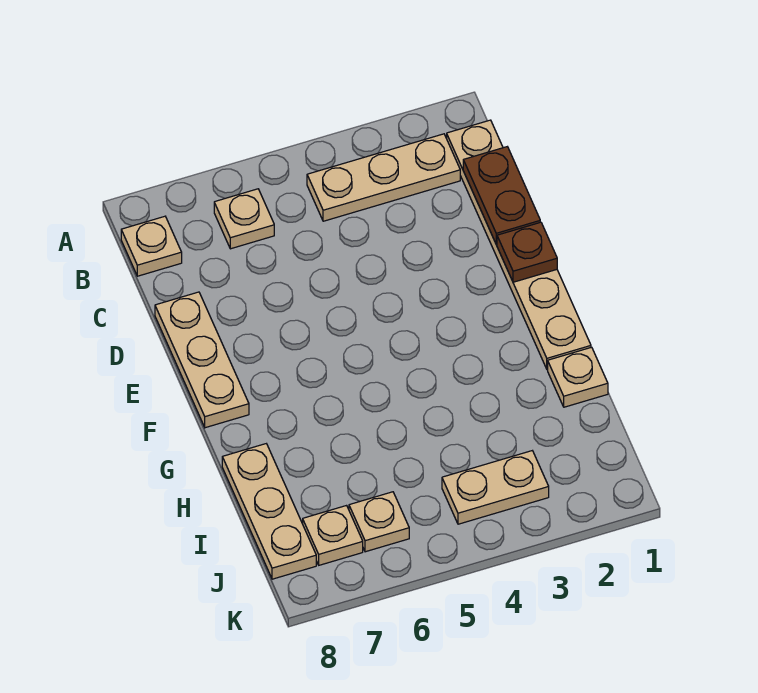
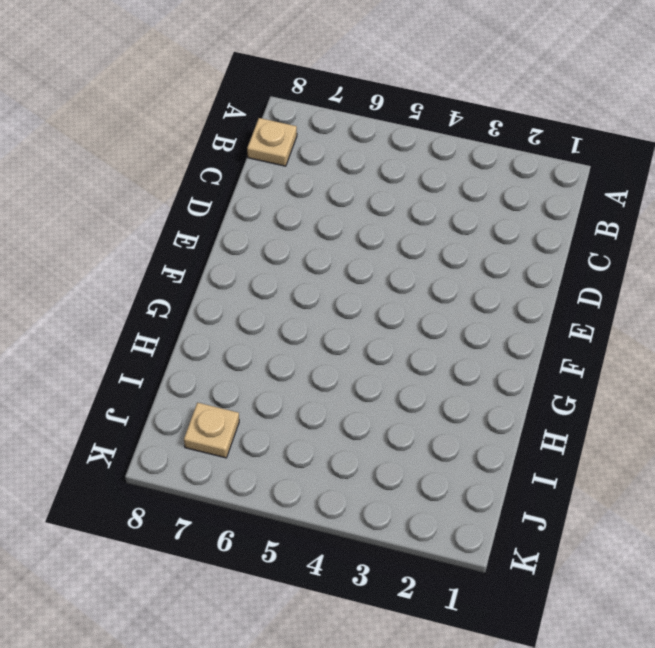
none -> tan 1x6 plate [447,120,591,369]
none -> tan 1x3 plate [307,134,460,221]
none -> tan 1x1 plate [214,189,274,249]

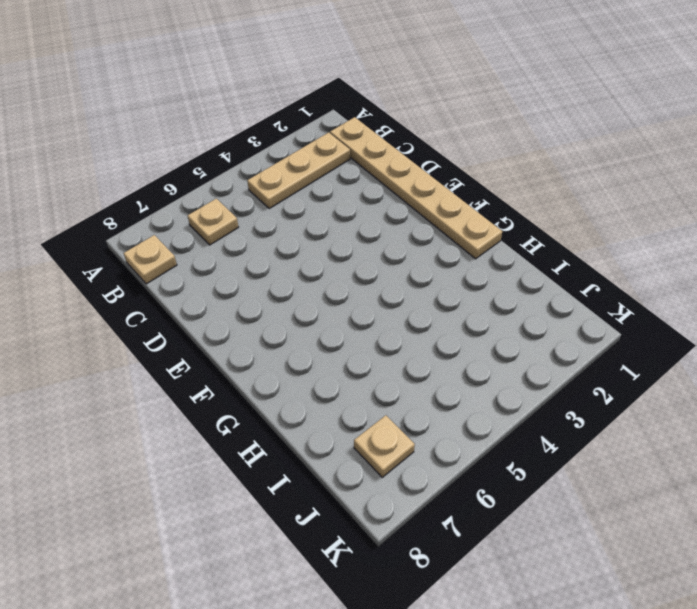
none -> tan 1x3 plate [155,292,249,428]
none -> tan 1x1 plate [548,347,608,407]
none -> tan 1x3 plate [222,444,316,579]

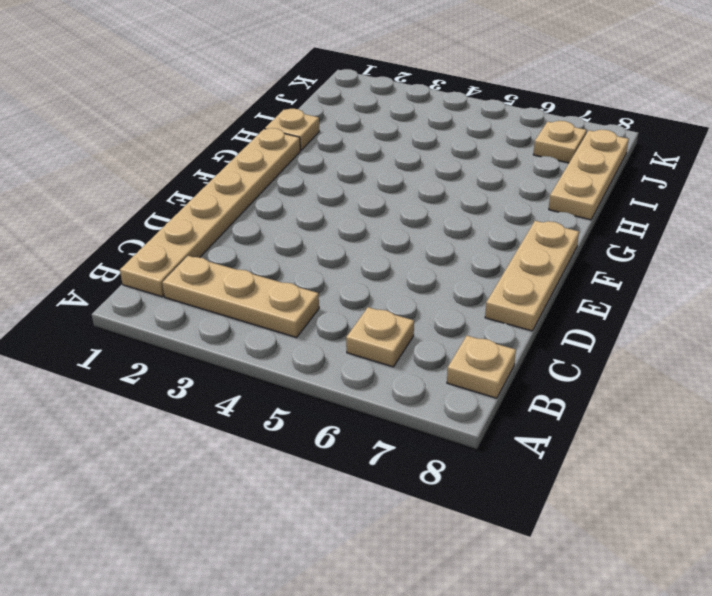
none -> tan 1x2 plate [442,451,549,524]
none -> tan 1x1 plate [349,492,409,552]
none -> brown 1x2 plate [463,147,540,244]

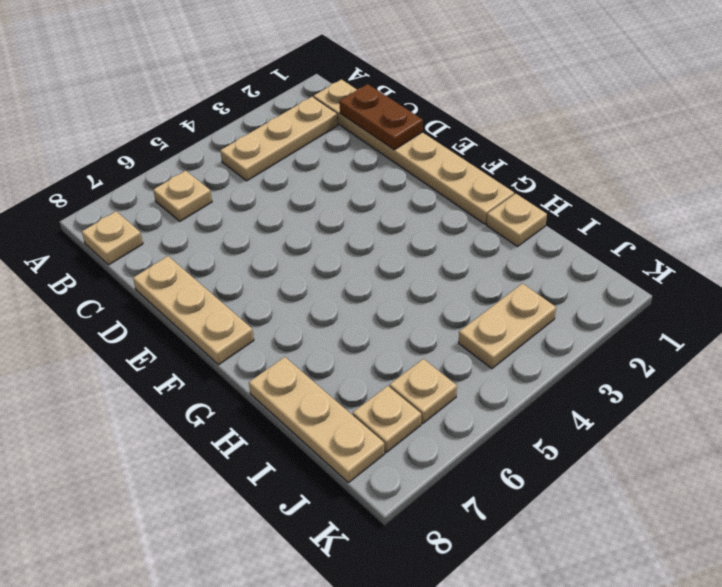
none -> brown 1x1 plate [497,222,557,282]

